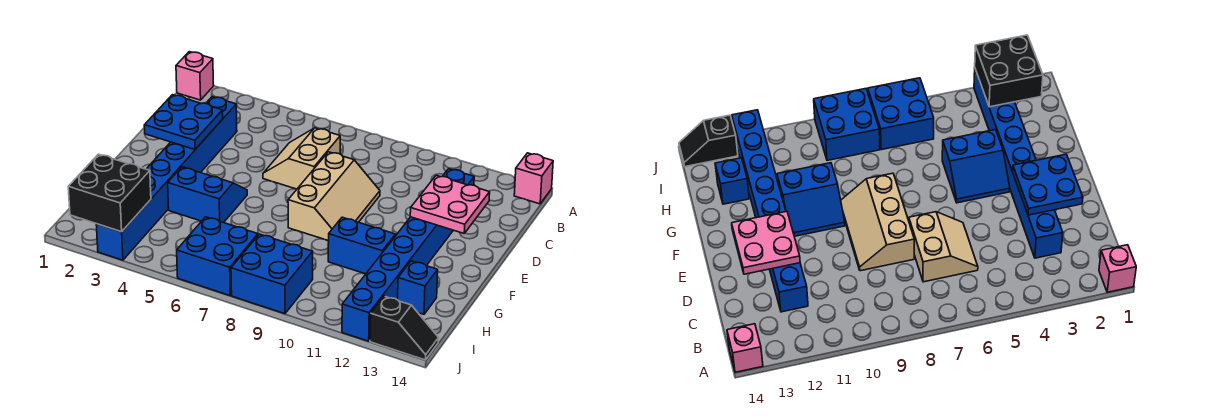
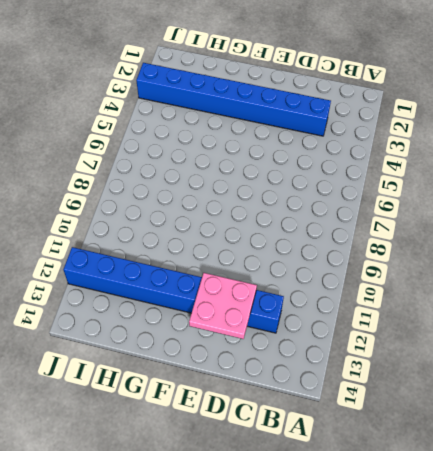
none -> pink 1x1 brick [176,52,214,100]
none -> pink 1x1 brick [514,153,553,204]
none -> tan 2x2 slope [263,128,340,189]

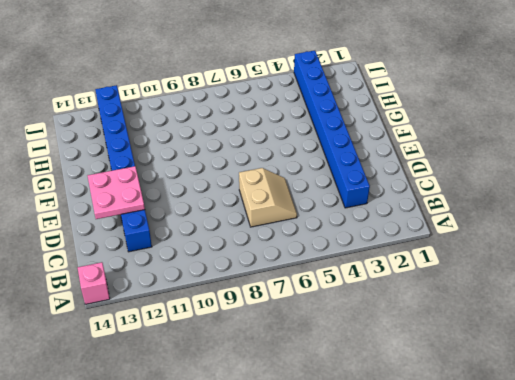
none -> pink 1x1 brick [176,52,214,100]
none -> tan 2x3 slope [288,152,380,241]
none -> blue 2x2 slope [168,167,247,223]

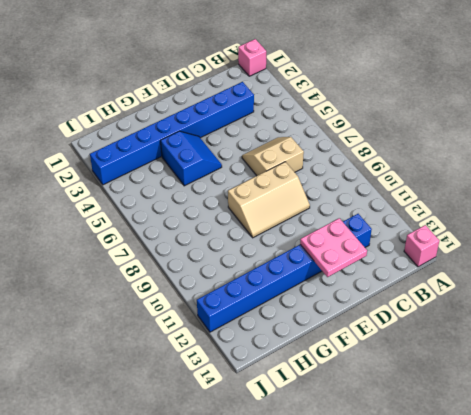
none -> blue 2x2 slope [328,217,396,274]
none -> blue 1x1 brick [398,261,438,314]
none -> blue 2x2 brick [177,217,258,296]

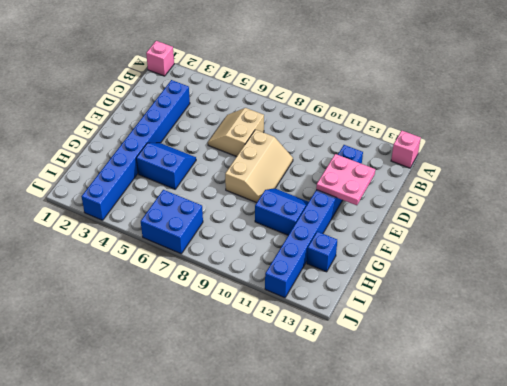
none -> blue 2x2 brick [231,234,313,314]
none -> black 1x2 slope [370,296,439,360]
none -> blue 2x2 plate [144,95,223,149]

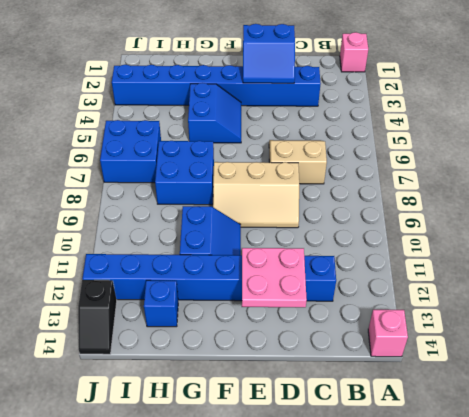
blue 2x2 slope [243,24,295,83] -> blue 2x2 plate [144,95,223,149]
blue 2x2 brick [155,141,214,205] -> blue 2x2 brick moved to [231,234,313,314]
none -> black 2x2 brick [68,154,151,232]

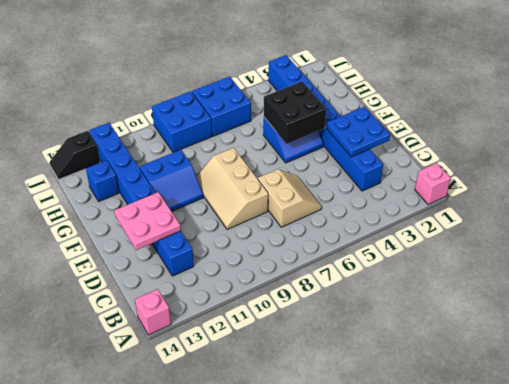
black 2x2 brick [264,81,326,144] -> black 2x2 brick moved to [68,154,151,232]

